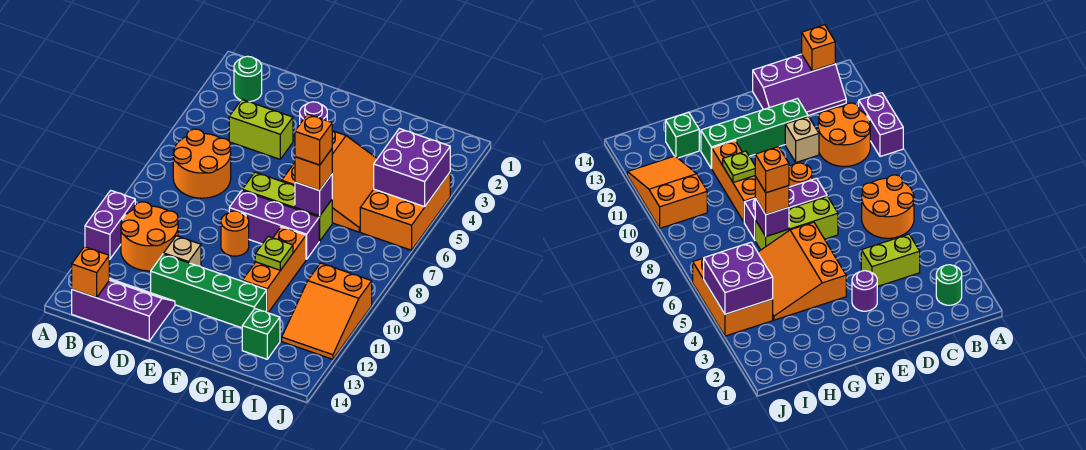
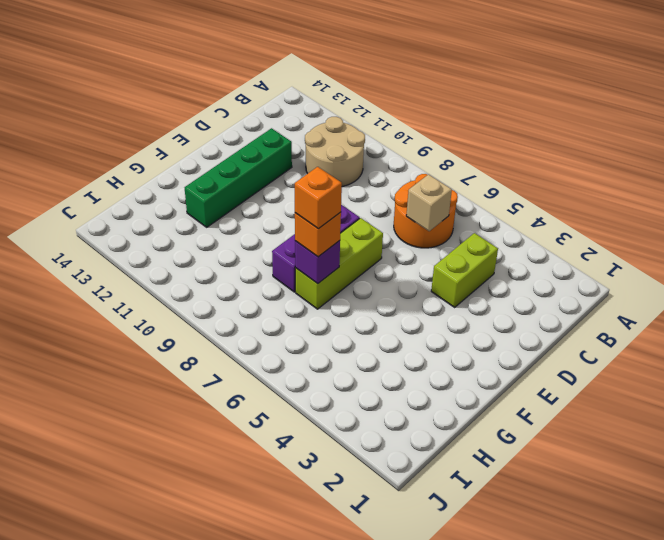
tan 2x2 round brick [305,117,365,186] -> orange 2x2 round brick [121,202,178,271]
tan 1x1 brick [406,174,452,231] -> tan 1x1 brick moved to [164,236,201,267]
none -> purple 1x2 brick [85,190,135,259]
none -> green 1x1 round brick [234,56,262,102]
none -> purple 2x3 slope [72,279,175,341]

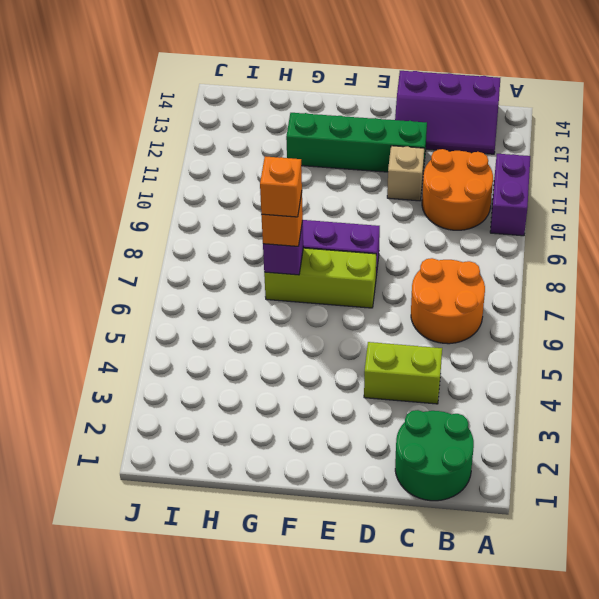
green 2x2 round brick [395,410,474,501] -> green 1x1 round brick [234,56,262,102]
none -> purple 1x1 round brick [300,102,327,123]
none -> orange 1x1 round brick [221,211,249,256]
none -> orange 3x3 slope [282,131,377,232]

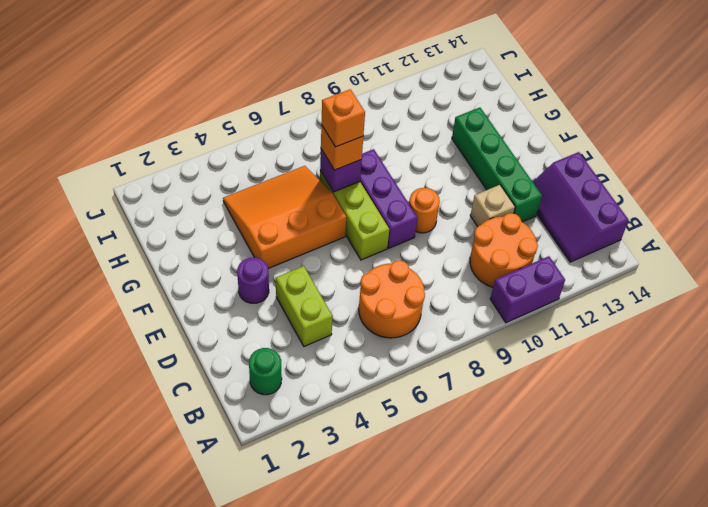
none -> orange 1x3 brick [242,227,306,313]
none -> green 1x1 brick [242,309,280,359]
none -> orange 2x3 brick [360,173,450,250]

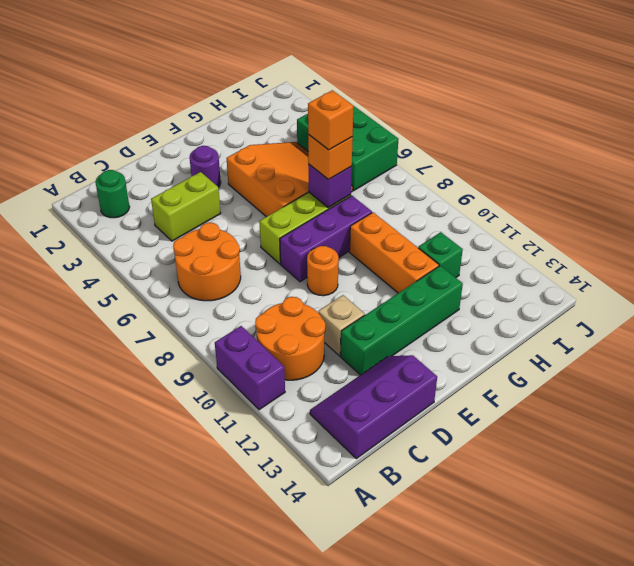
green 1x1 brick [418,232,463,278] -> green 1x1 brick moved to [242,309,280,359]
green 2x3 brick [297,106,398,190] -> orange 2x3 brick [360,173,450,250]
none -> orange 2x3 slope [282,263,372,359]
none -> orange 1x1 brick [72,247,109,298]
none -> lime 1x1 plate [255,236,293,270]

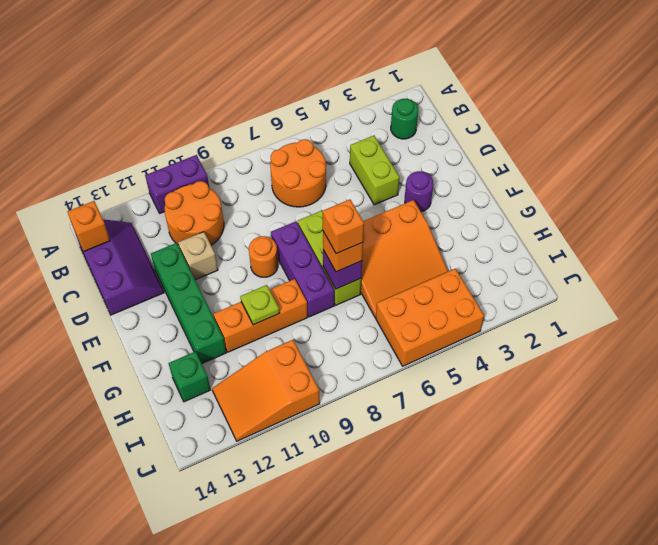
none -> purple 2x2 brick [374,129,450,207]

